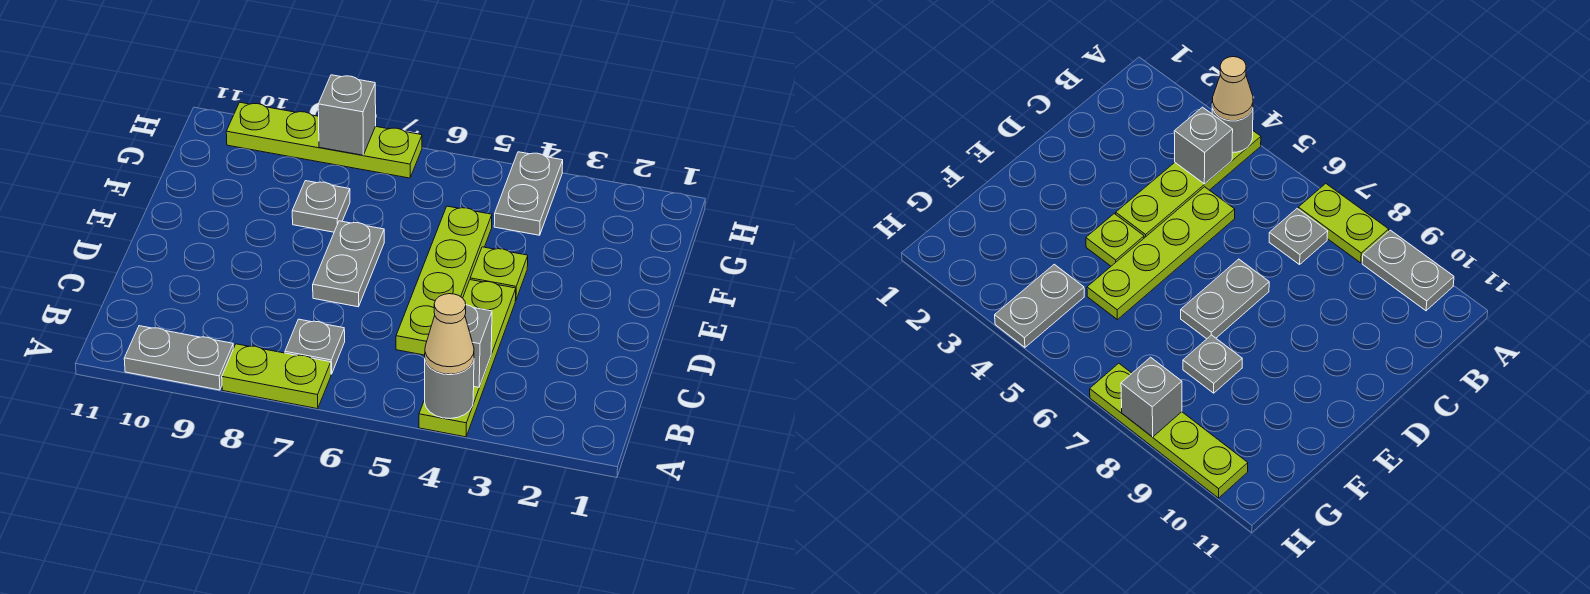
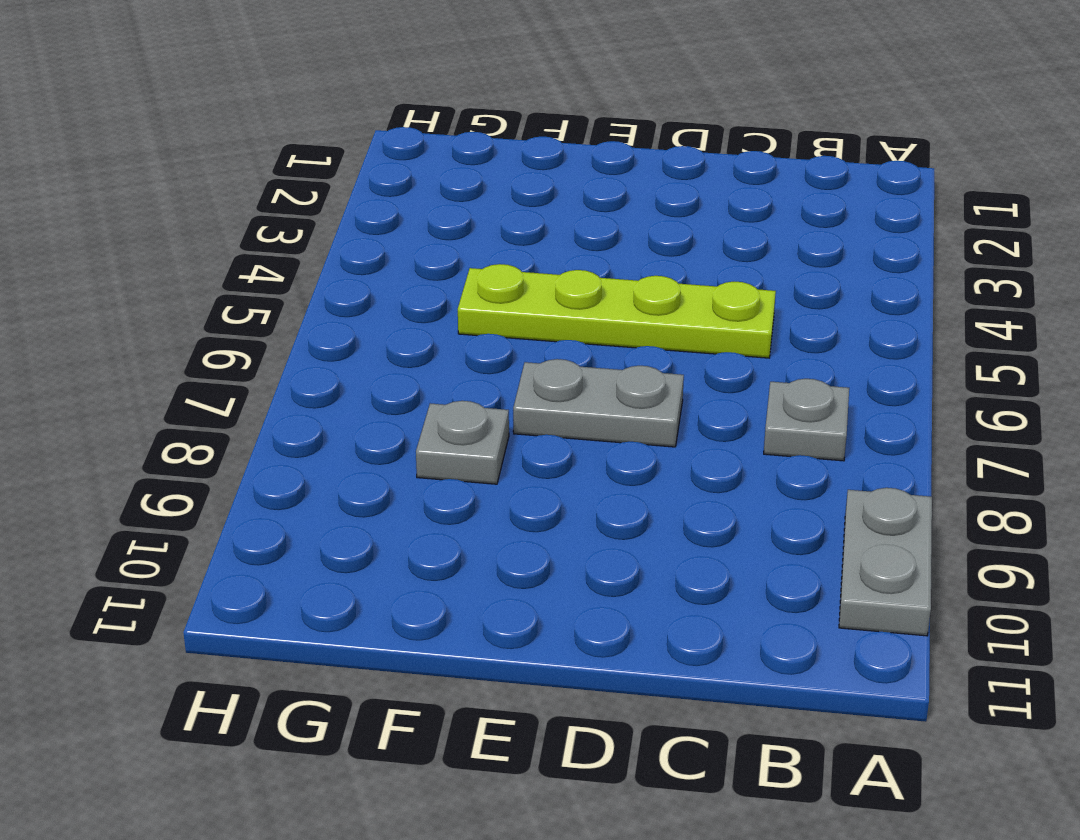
none -> lime 1x4 plate [419,280,516,437]
none -> lime 1x2 plate [222,344,331,409]
none -> lime 1x1 plate [470,247,528,299]

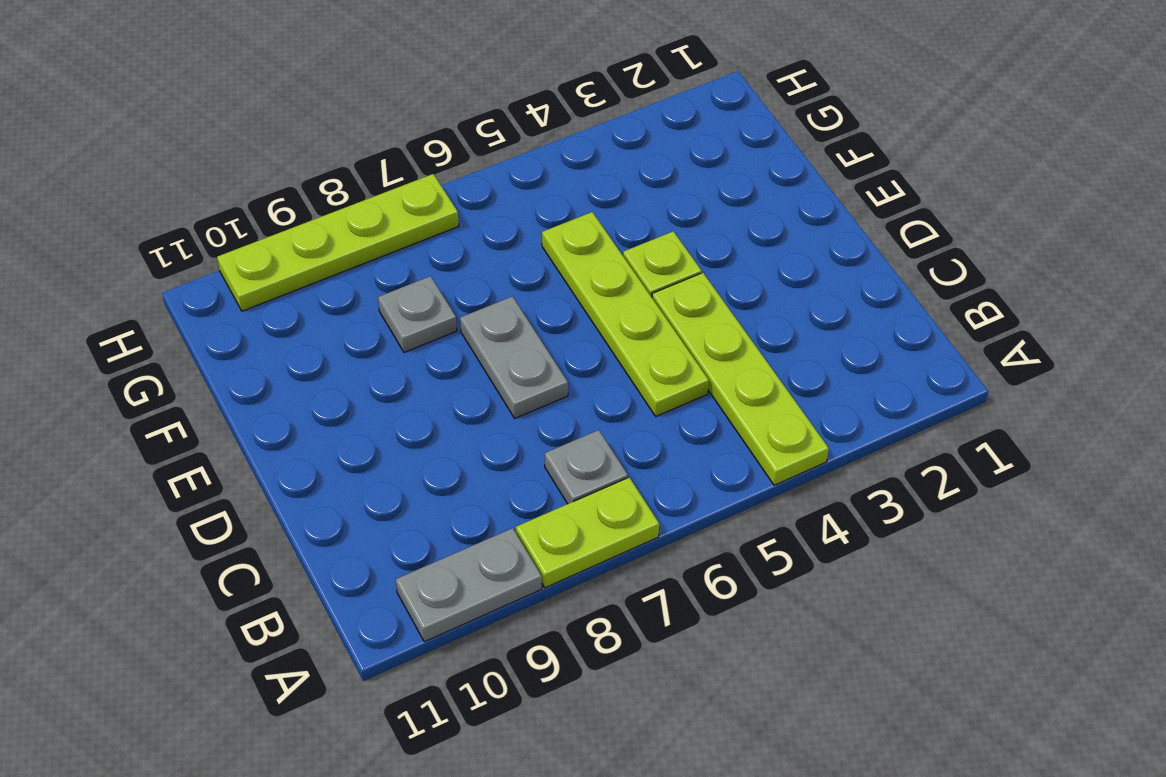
none -> grey 1x2 plate [494,152,563,235]
none -> grey 1x1 round brick [425,360,474,419]
none -> grey 1x1 brick [465,305,492,387]

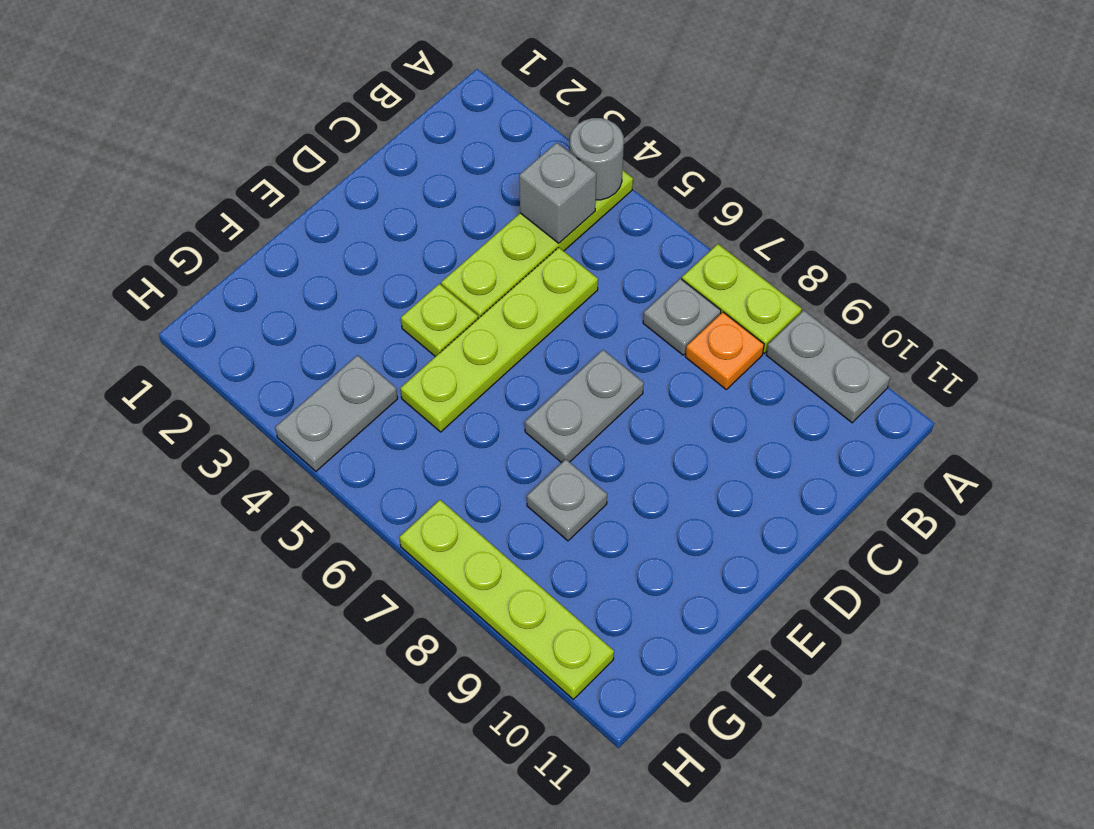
orange 1x1 plate [685,312,764,389] -> none
none -> grey 1x1 brick [318,75,376,155]
none -> tan 1x1 cone [425,294,474,374]

